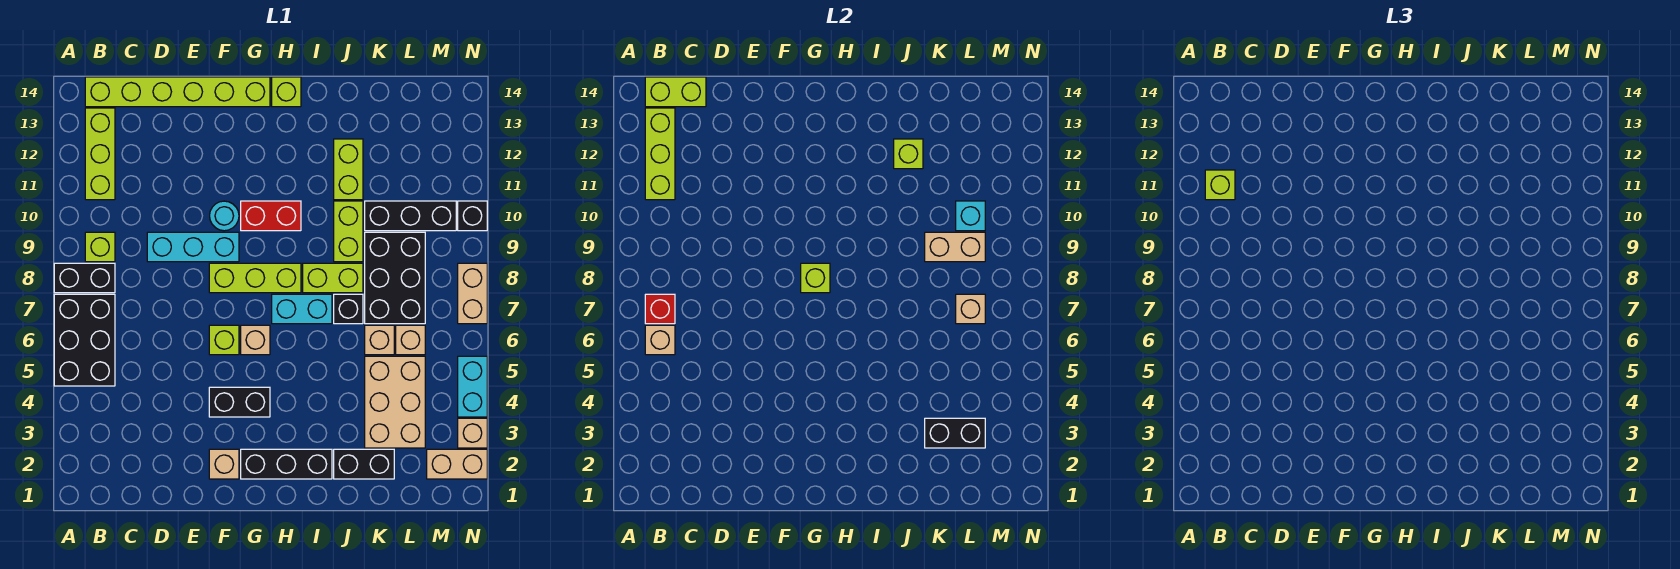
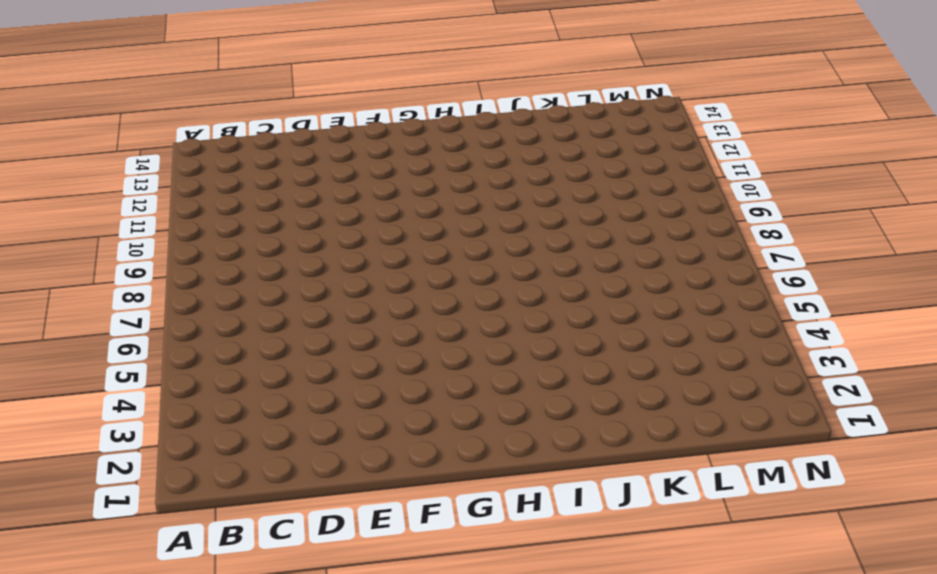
none -> black 2x3 brick [54,294,115,386]
none -> black 1x2 brick [54,263,115,293]
none -> lime 1x1 brick [85,232,115,262]
none -> lime 1x3 brick [85,108,115,200]

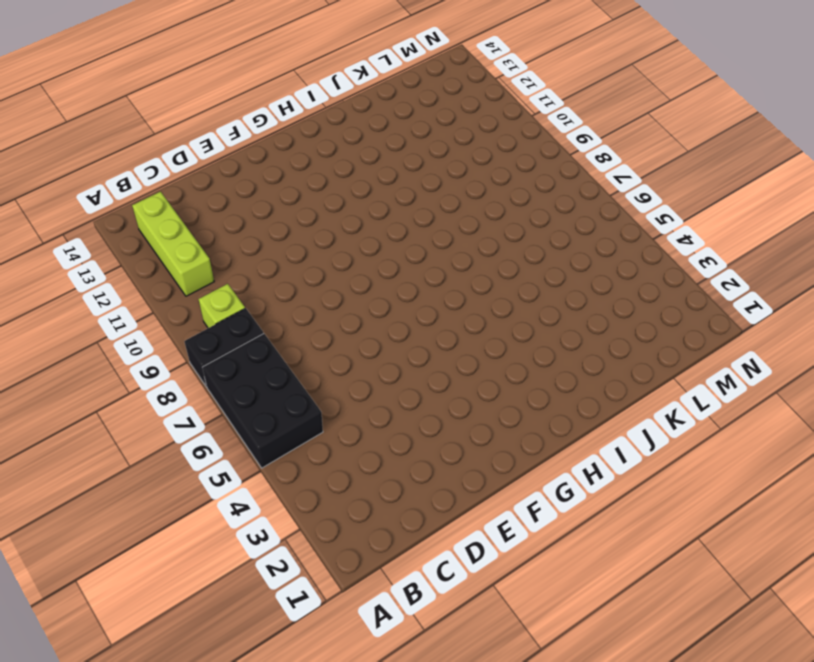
none -> lime 1x6 brick [85,77,270,107]
none -> cyan 1x3 brick [147,232,239,262]
none -> tan 1x1 brick [209,449,239,479]
none -> black 1x2 brick [209,387,270,417]

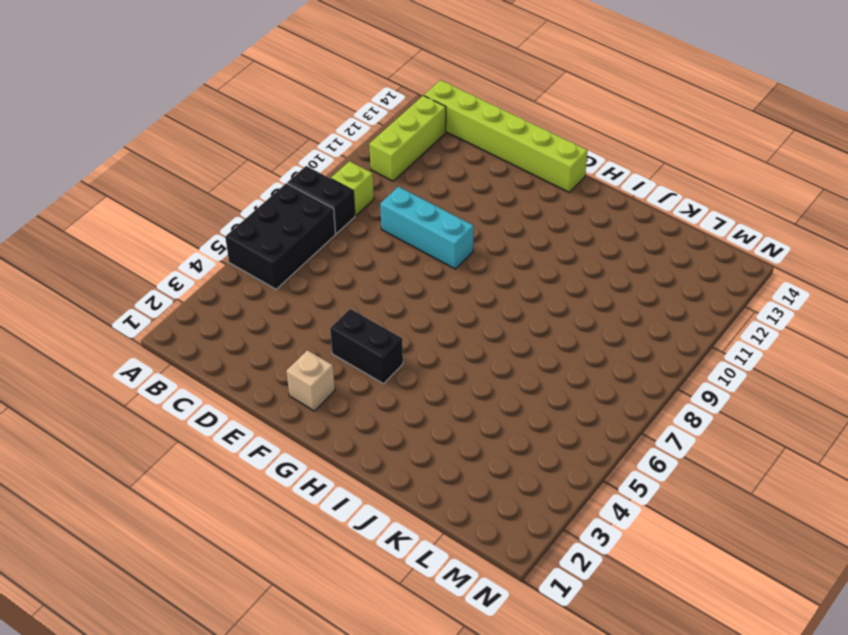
none -> lime 1x1 brick [209,325,239,355]
none -> lime 1x3 brick [209,263,301,293]
none -> cyan 1x1 round brick [210,201,239,231]
none -> black 1x3 brick [241,449,332,479]

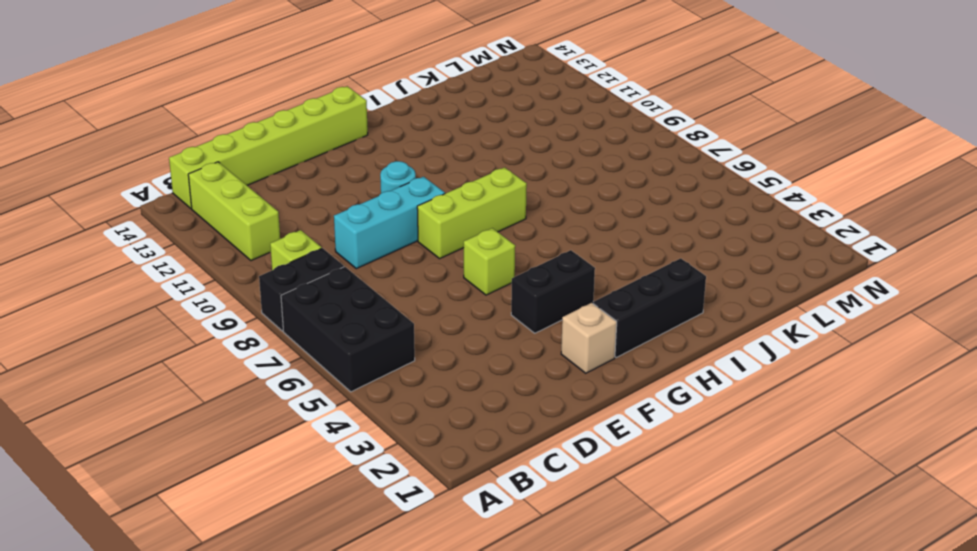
none -> tan 1x1 brick [241,325,270,355]
none -> red 1x2 brick [241,201,301,231]
none -> cyan 1x2 brick [272,294,332,324]
none -> lime 1x1 brick [272,77,301,107]

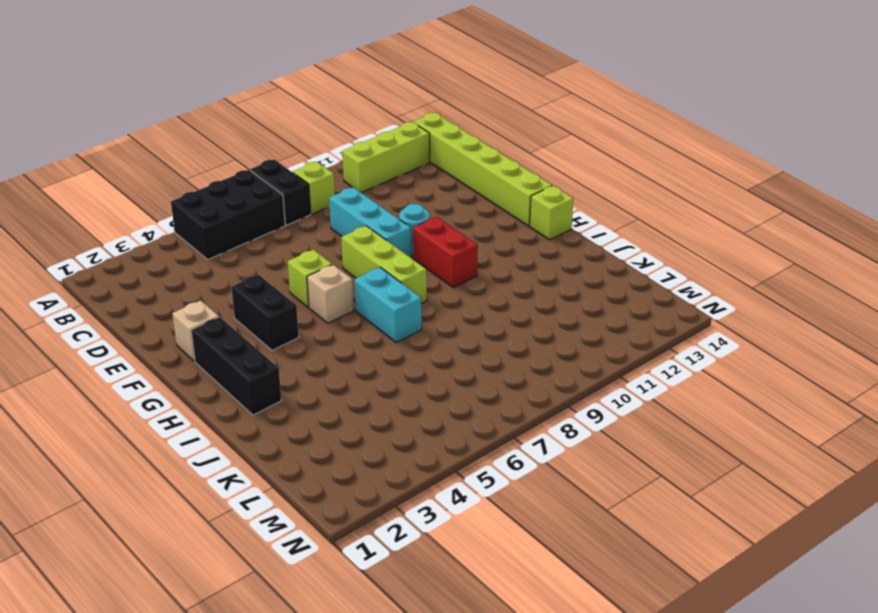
none -> lime 1x2 brick [303,263,363,293]
none -> black 1x2 brick [334,449,394,479]
none -> black 1x1 brick [334,294,363,324]
none -> lime 1x2 brick [334,201,363,262]

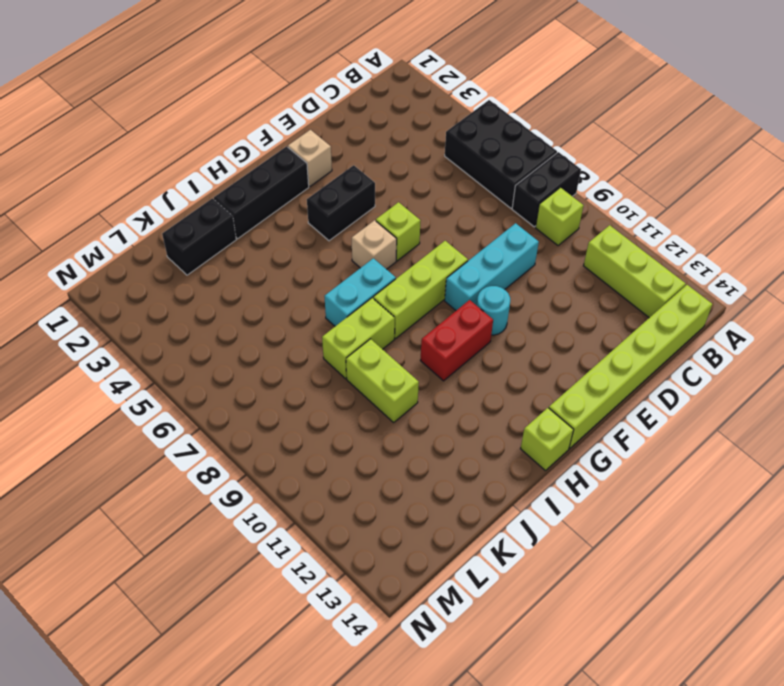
none -> black 1x1 brick [334,294,363,324]
none -> lime 1x2 brick [334,139,363,200]
none -> tan 2x3 brick [365,356,425,448]
none -> tan 1x1 brick [365,325,394,355]

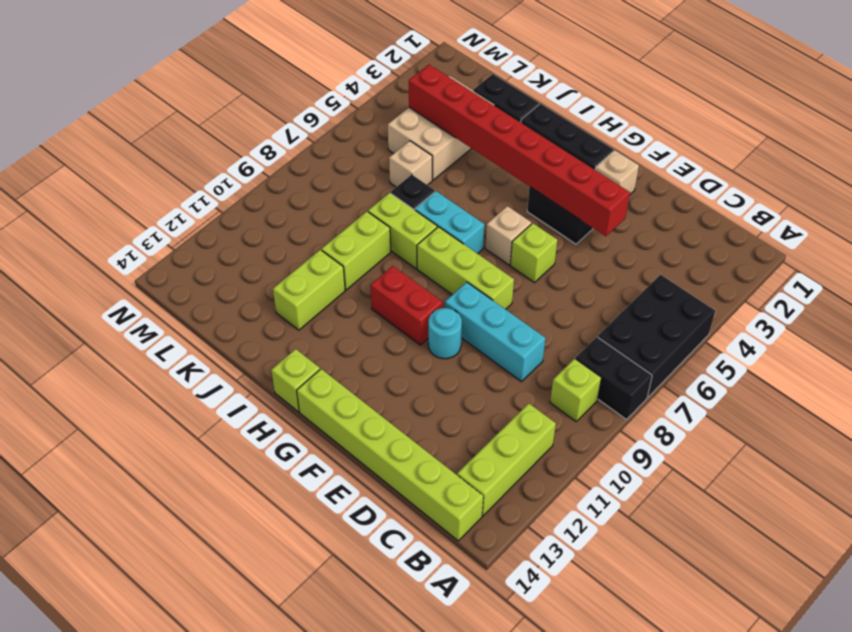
red 1x8 brick [409,65,630,236] -> none
none -> black 2x3 brick [365,232,425,324]
none -> black 1x3 brick [365,201,456,231]
none -> tan 1x1 brick [396,325,425,355]
none -> tan 1x2 brick [427,449,487,479]

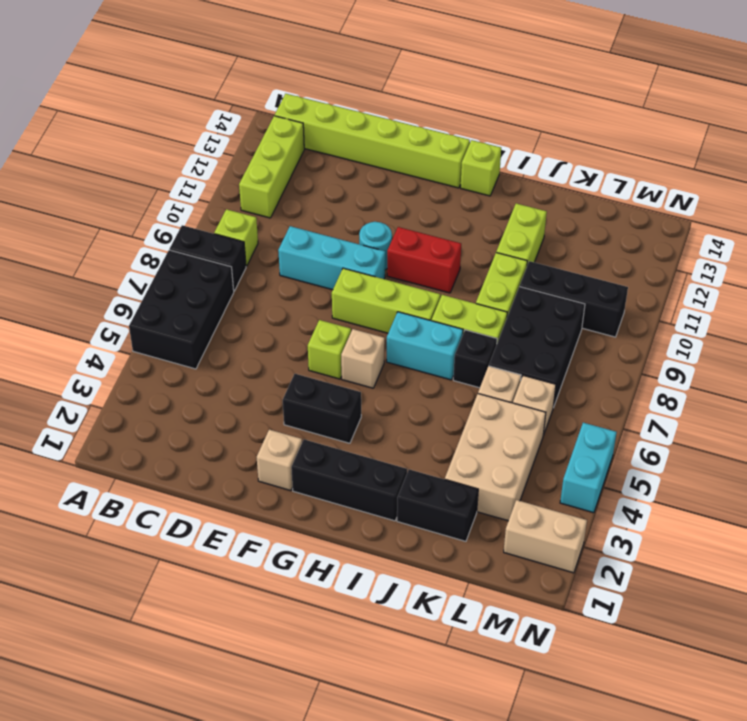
none -> tan 1x1 brick [458,418,487,448]
none -> tan 1x2 brick [458,263,487,324]
none -> black 1x1 brick [458,201,487,231]
none -> tan 1x1 brick [645,325,675,355]

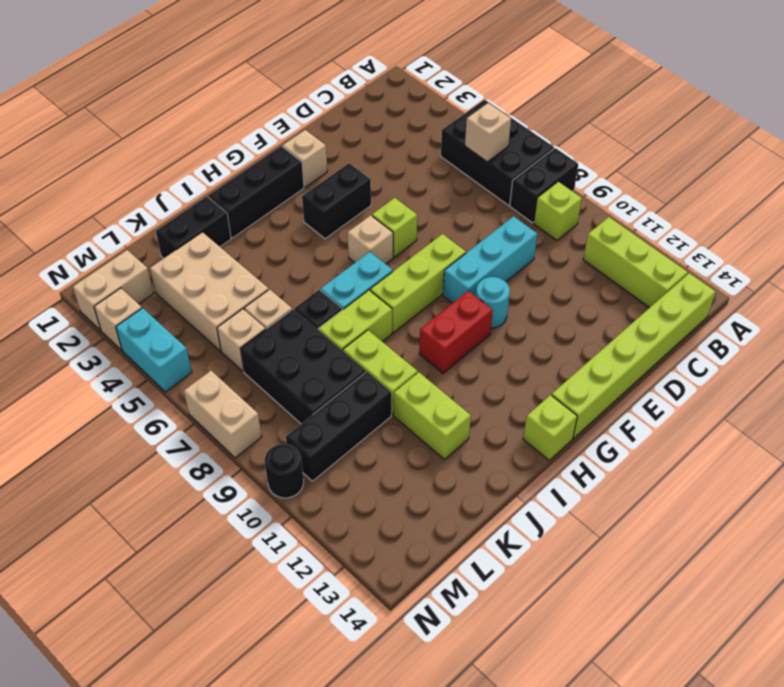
black 1x1 round brick [265,444,304,498] -> black 1x1 brick [458,201,487,231]
none -> red 1x1 brick [645,294,675,324]
none -> lime 1x3 brick [645,108,675,200]
none -> lime 1x2 brick [645,77,706,107]
none -> lime 1x1 brick [801,263,830,293]

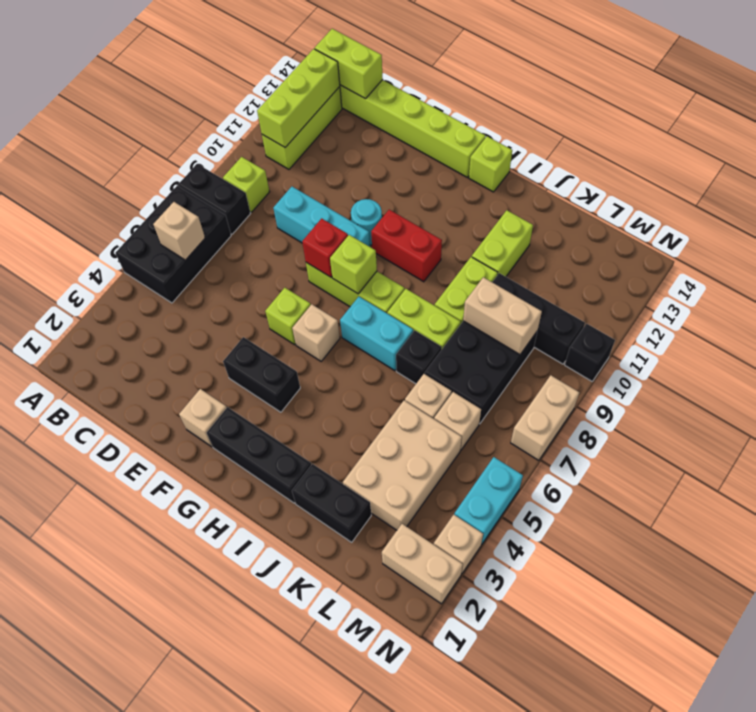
red 1x1 brick [302,218,348,277] -> red 1x1 brick moved to [645,294,675,324]
none -> lime 1x1 brick [894,139,923,169]
none -> black 1x2 brick [925,418,985,448]
none -> tan 1x1 brick [956,294,985,324]
none -> cyan 1x1 brick [956,201,985,231]

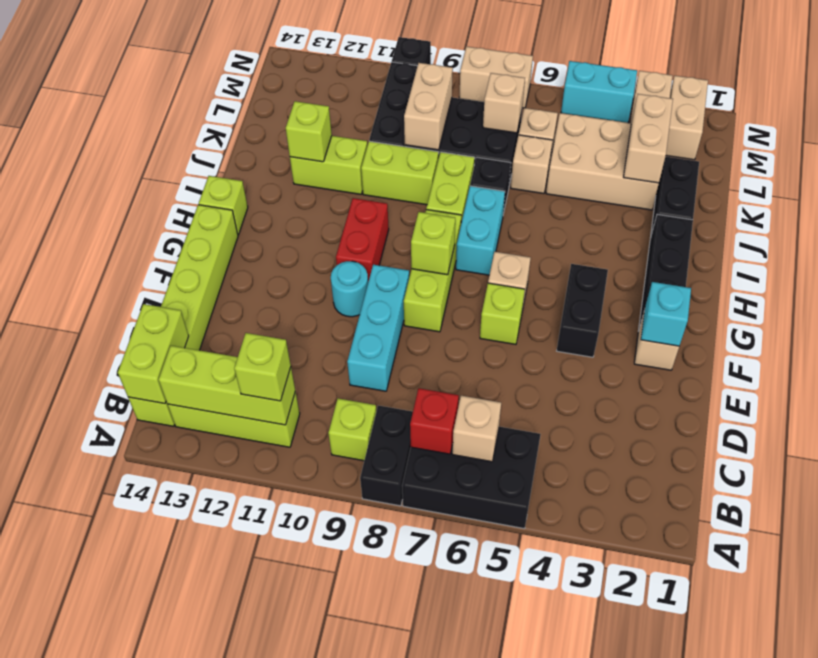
cyan 1x1 brick [641,282,691,346] -> cyan 1x1 brick moved to [956,201,985,231]
tan 1x2 brick [624,94,673,183] -> black 1x2 brick [925,418,985,448]

